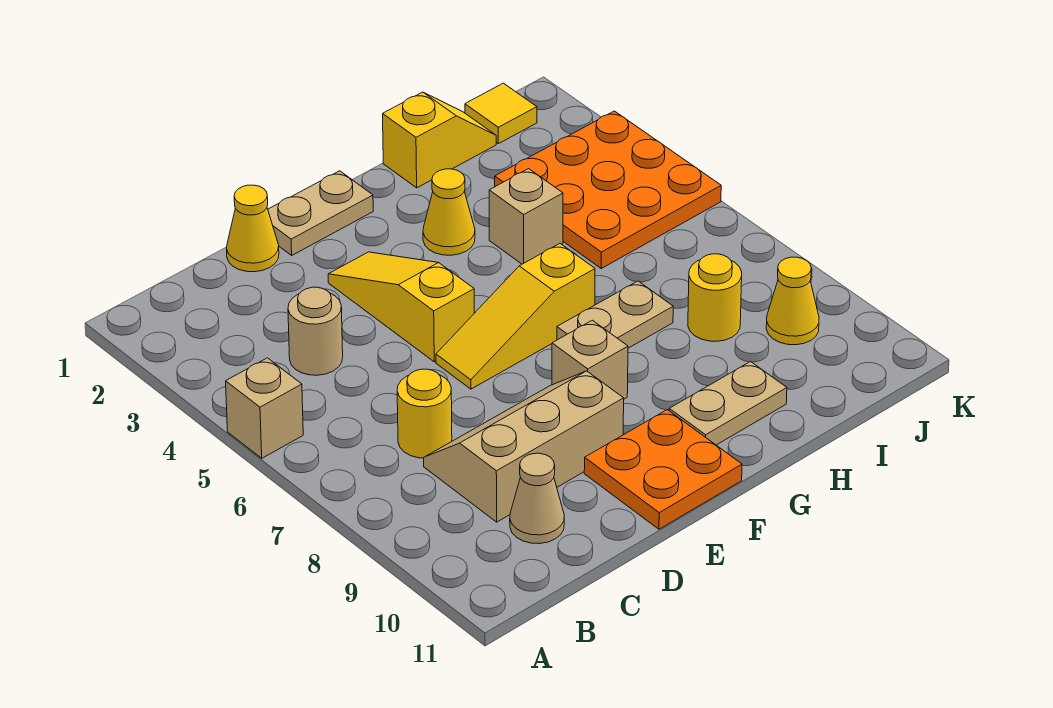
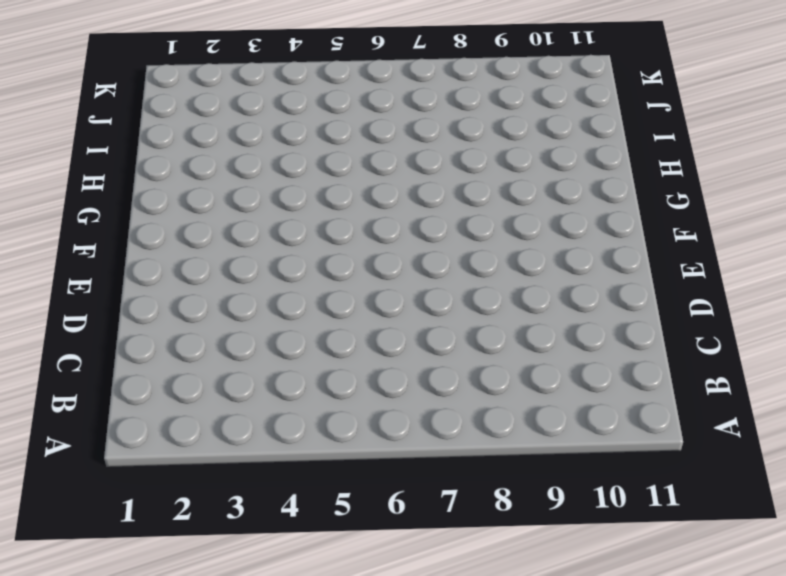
none -> tan 1x1 brick [226,358,303,458]
none -> tan 1x1 round brick [288,287,343,375]
none -> yellow 1x1 round brick [397,369,452,458]

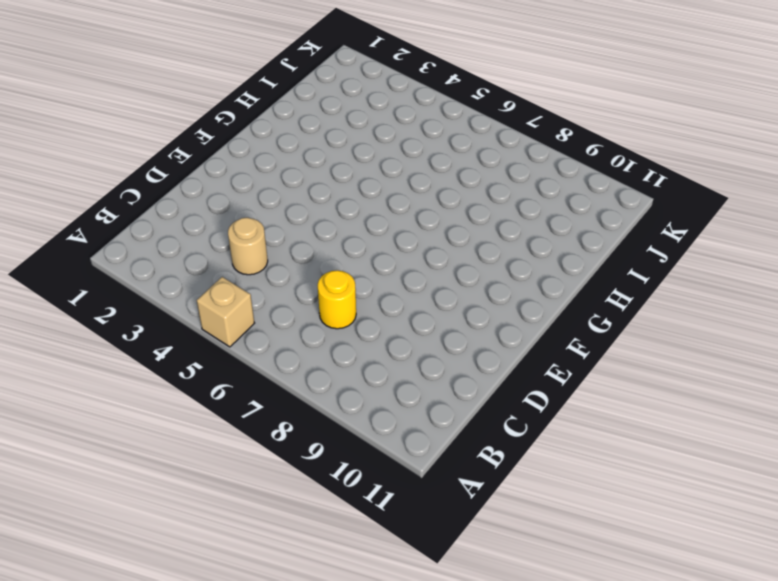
none -> tan 2x3 slope [424,371,624,522]
none -> tan 1x1 cone [510,453,564,544]
none -> yellow 1x1 cone [227,185,279,272]

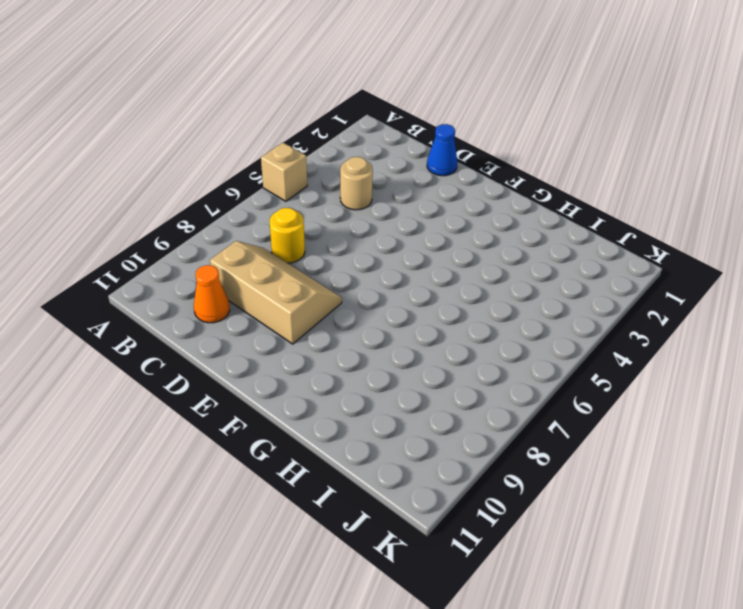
orange 1x1 cone [194,265,230,323] -> tan 1x1 cone [510,453,564,544]
blue 1x1 cone [427,124,458,176] -> yellow 1x1 cone [227,185,279,272]
none -> tan 1x2 plate [268,171,373,255]
none -> yellow 1x3 slope [328,252,474,362]
none -> yellow 1x3 slope [436,244,595,389]

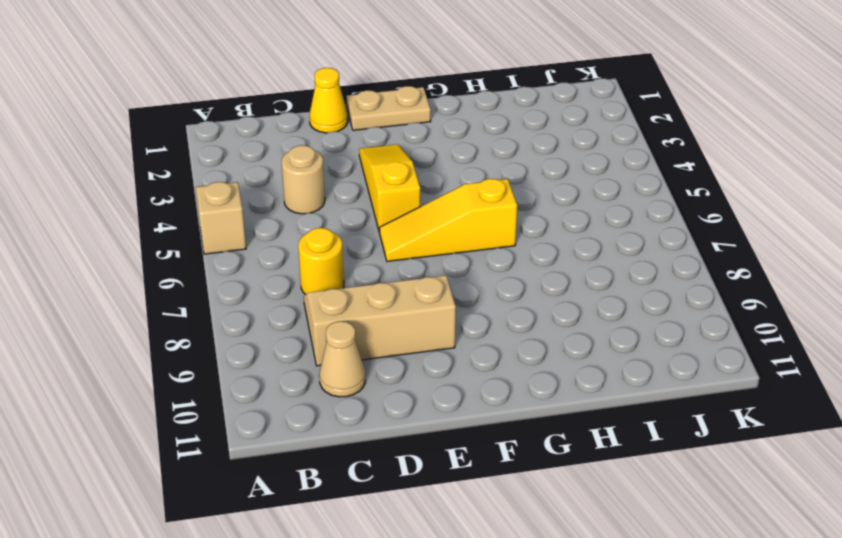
none -> orange 2x2 plate [584,410,742,529]
none -> tan 1x1 brick [552,320,628,399]
none -> yellow 1x1 cone [423,169,475,255]

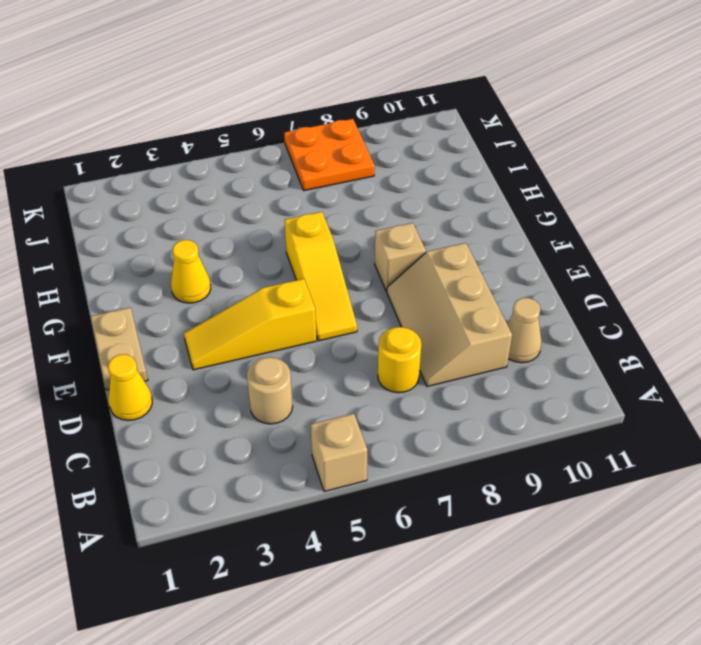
orange 2x2 plate [284,119,375,191] -> orange 2x2 plate moved to [584,410,742,529]
none -> tan 1x2 plate [557,281,673,348]
none -> tan 1x2 plate [669,362,787,445]
none -> yellow 1x2 slope [383,92,496,188]

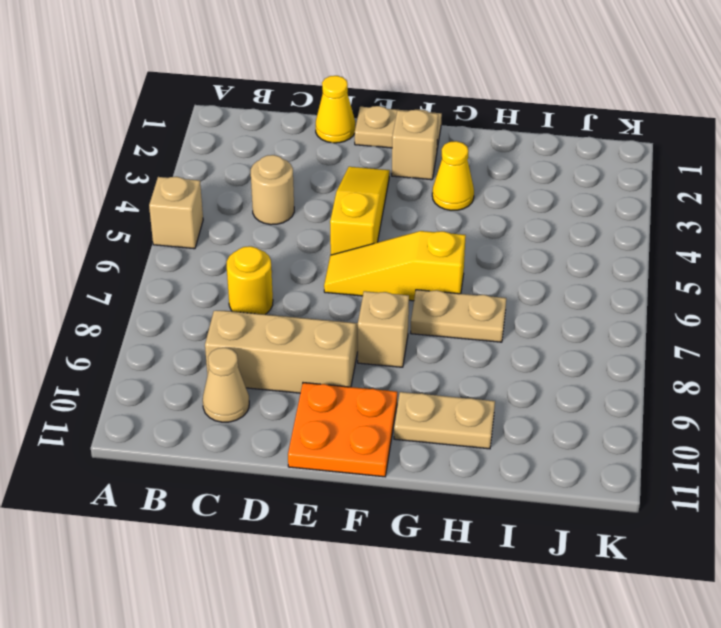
tan 1x1 brick [392,110,438,180] -> tan 1x1 brick moved to [489,169,563,264]
none -> yellow 1x2 slope [383,92,496,188]
none -> orange 3x3 plate [495,111,721,268]
none -> yellow 1x1 round brick [688,254,742,341]

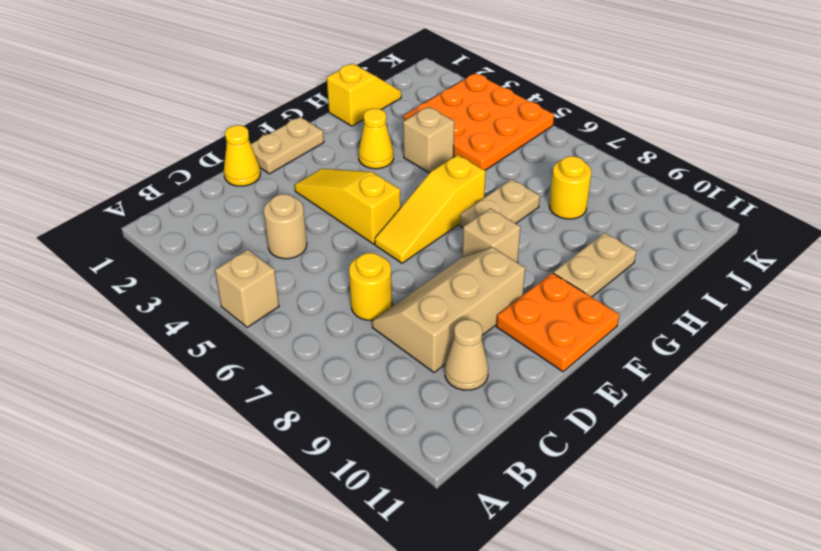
none -> yellow 1x1 tile [465,83,537,144]
none -> yellow 1x1 cone [766,257,819,345]

